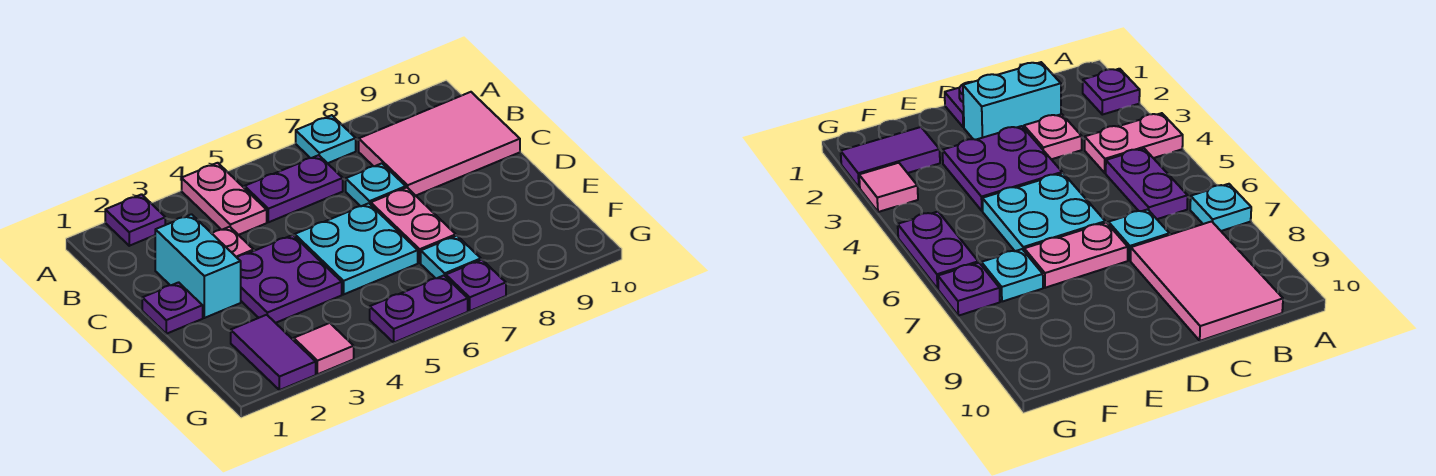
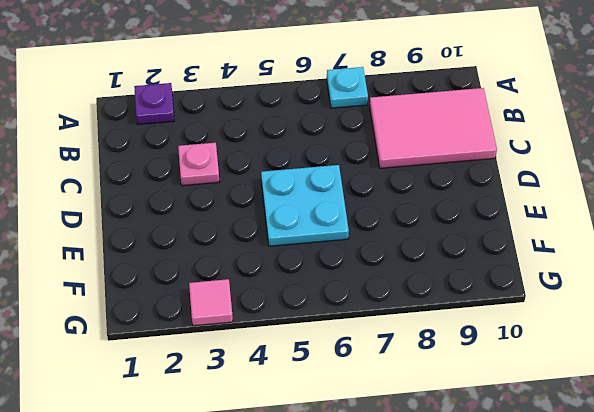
none -> pink 1x2 plate [182,163,267,235]
none -> purple 1x2 plate [245,155,343,222]
none -> cyan 1x2 brick [155,214,241,318]

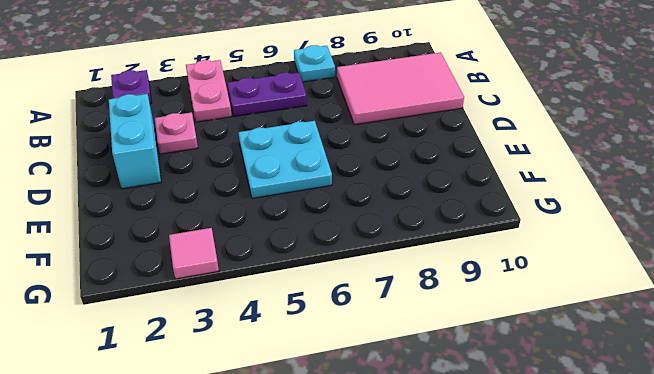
none -> cyan 1x1 plate [346,163,406,206]
none -> purple 1x1 plate [142,282,203,334]
none -> purple 2x2 plate [237,235,342,323]

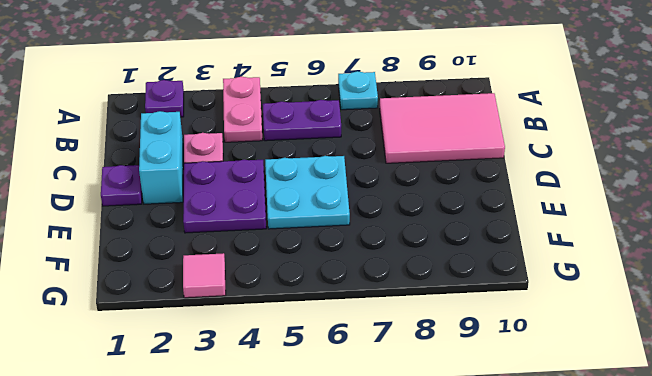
none -> cyan 1x1 plate [346,163,406,206]
none -> pink 1x2 plate [371,188,456,263]
none -> purple 1x2 tile [231,315,316,390]

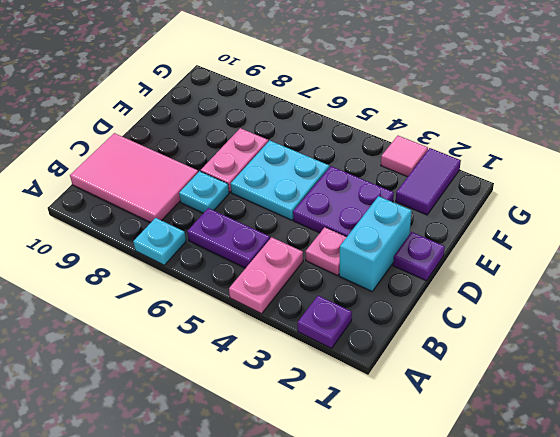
none -> cyan 1x1 plate [421,236,481,278]
none -> purple 1x2 plate [370,276,468,342]
none -> purple 1x1 plate [446,260,506,311]

